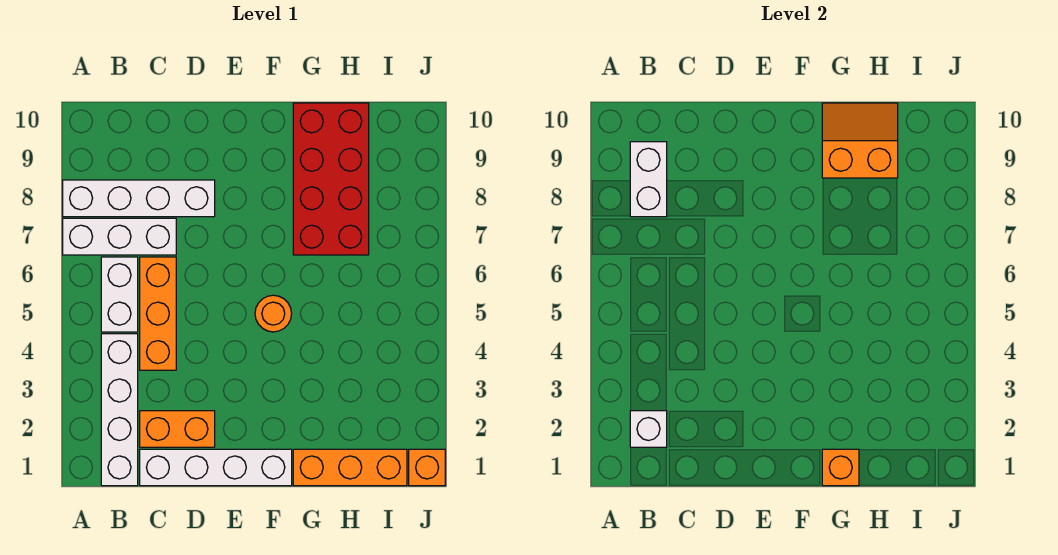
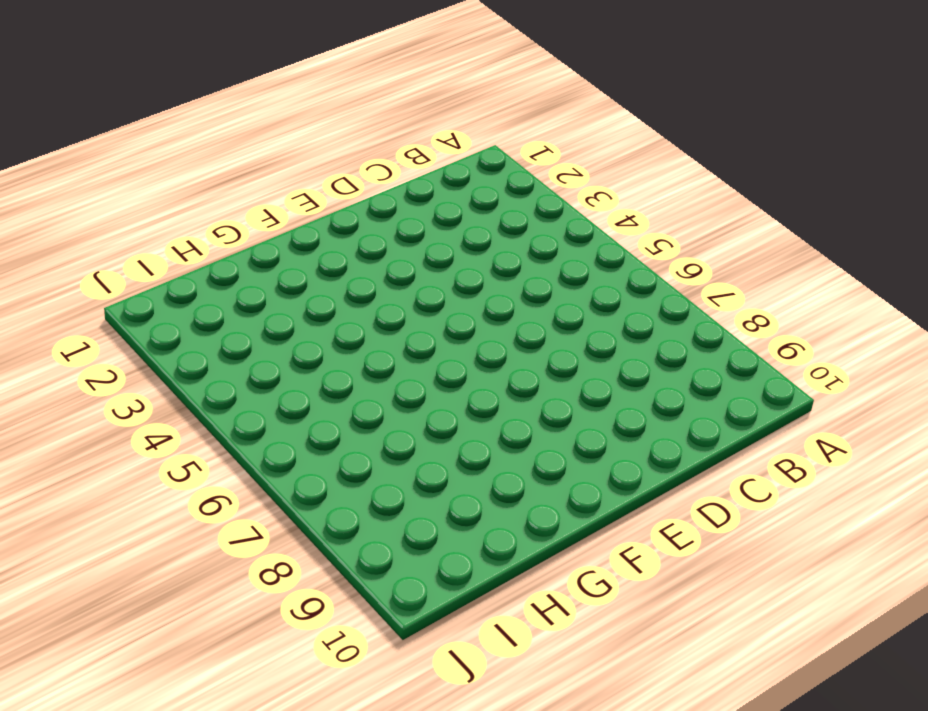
none -> white 1x3 brick [63,218,176,255]
none -> white 1x4 brick [63,180,215,217]
none -> white 1x4 brick [101,334,138,486]

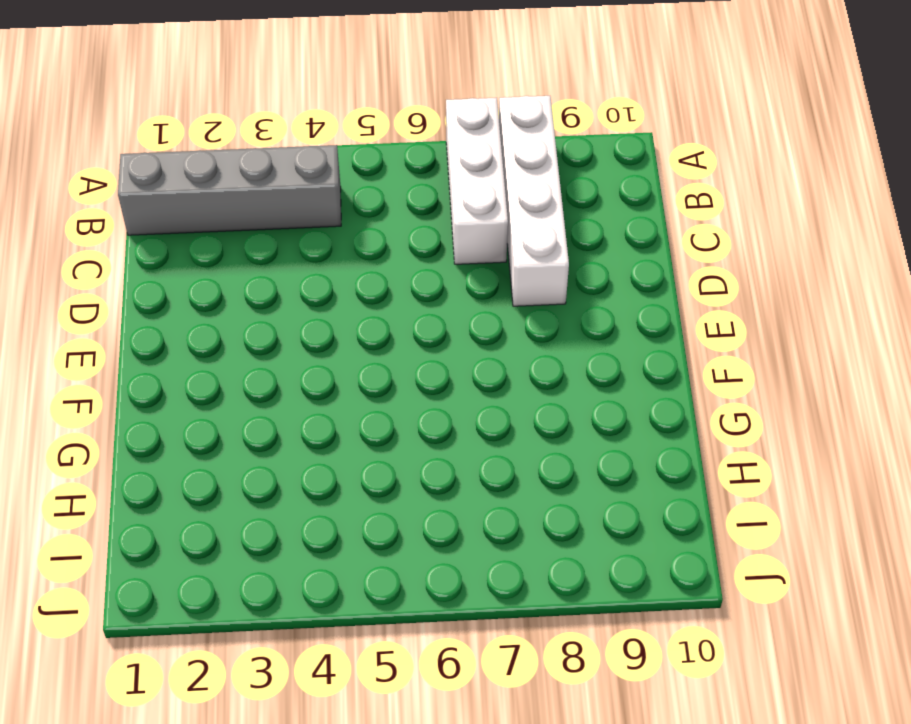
grey 1x4 brick [118,145,341,235] -> white 1x4 brick [101,334,138,486]
none -> white 1x2 brick [101,257,138,332]
none -> white 1x4 brick [140,449,292,486]
none -> orange 1x2 brick [140,411,215,447]

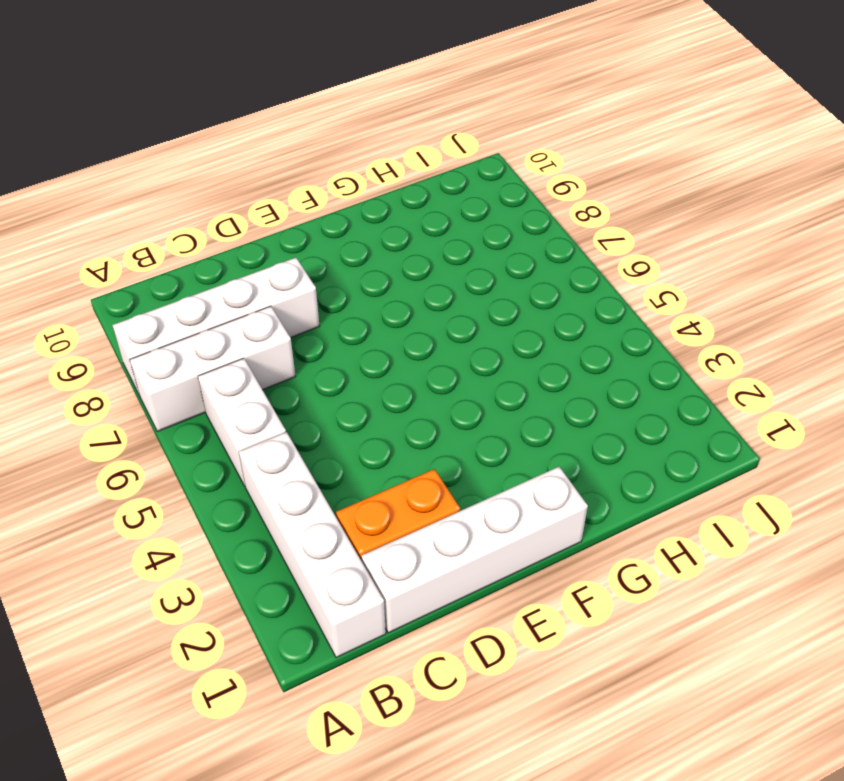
none -> orange 1x3 brick [140,257,176,370]
none -> orange 1x1 round brick [255,295,292,332]
none -> orange 1x3 brick [293,449,407,486]

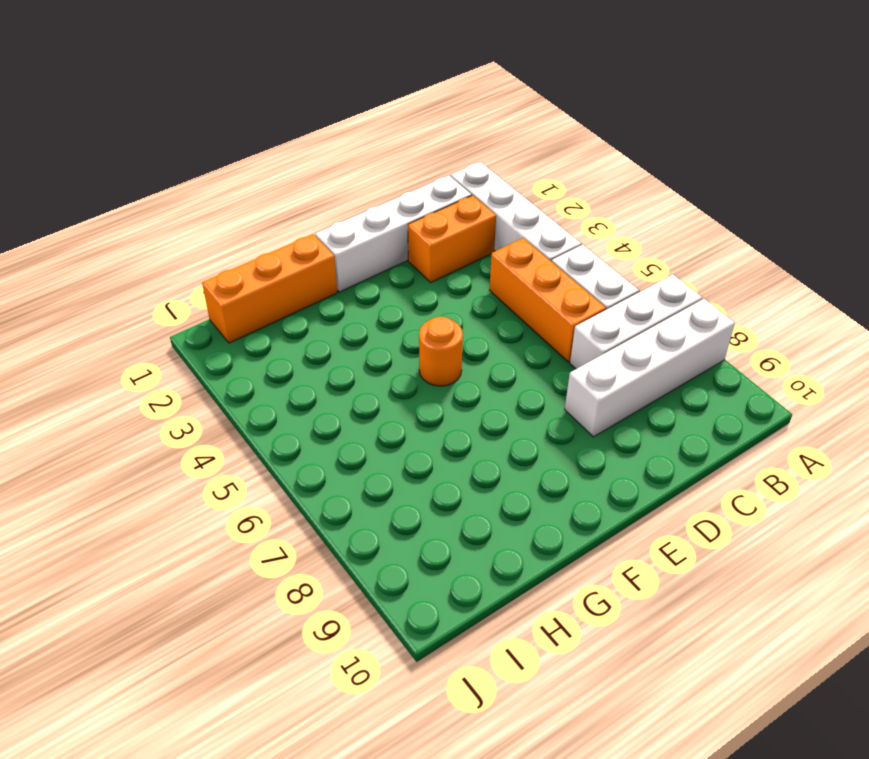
none -> red 2x4 brick [293,103,369,255]
none -> orange 1x1 brick [409,449,445,486]
none -> white 1x1 brick [630,411,667,447]

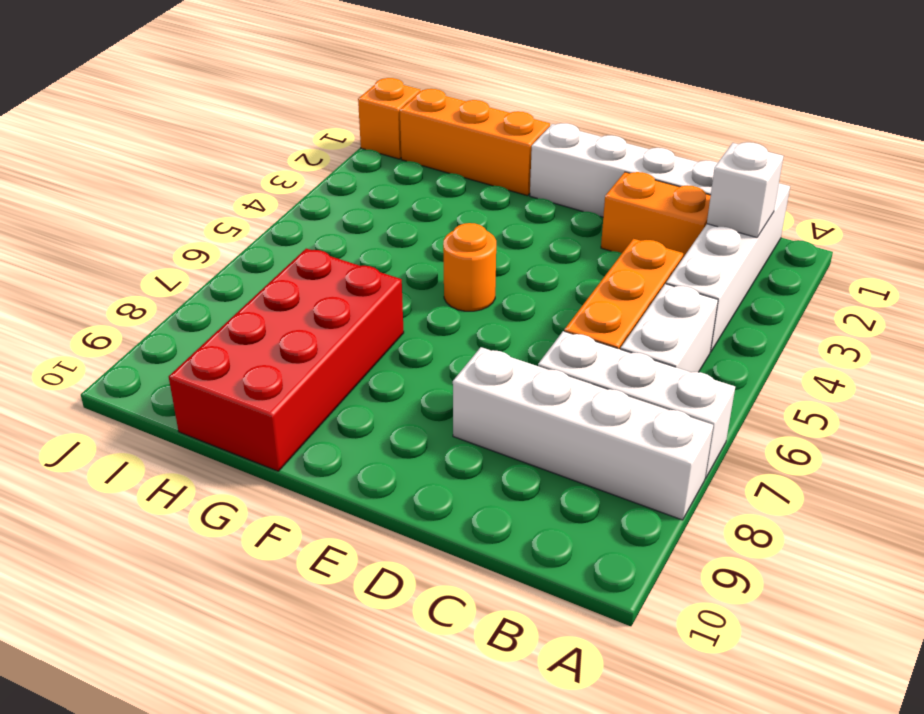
none -> white 1x2 brick [630,142,667,217]
none -> orange 1x1 brick [822,449,859,486]
none -> orange 2x2 slope [822,103,898,178]

